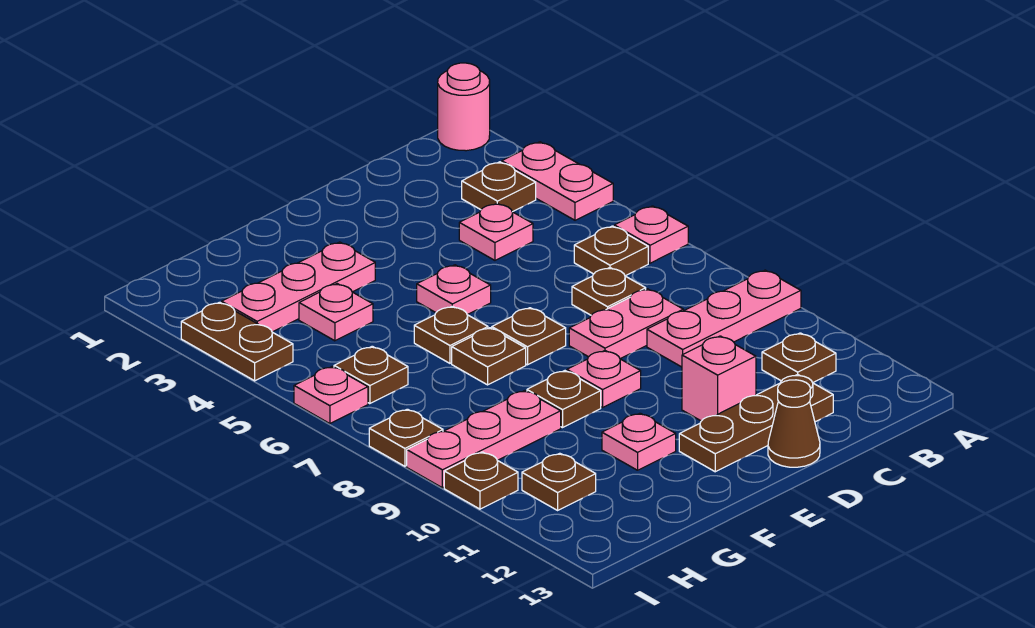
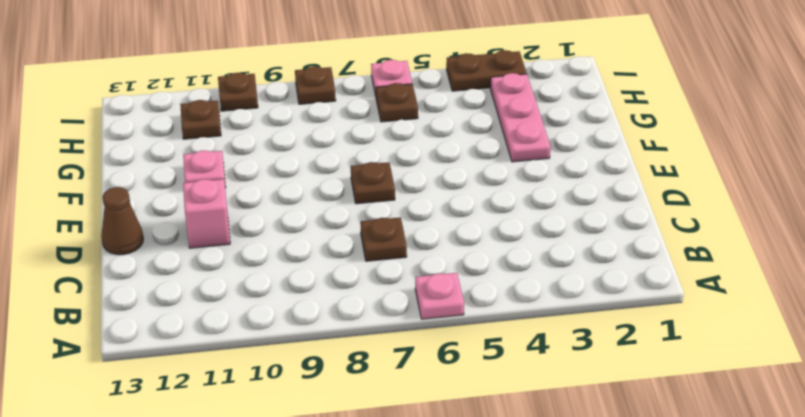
none -> pink 1x1 round brick [438,63,490,151]
none -> pink 1x2 plate [502,142,613,220]
none -> pink 1x3 plate [647,270,801,367]

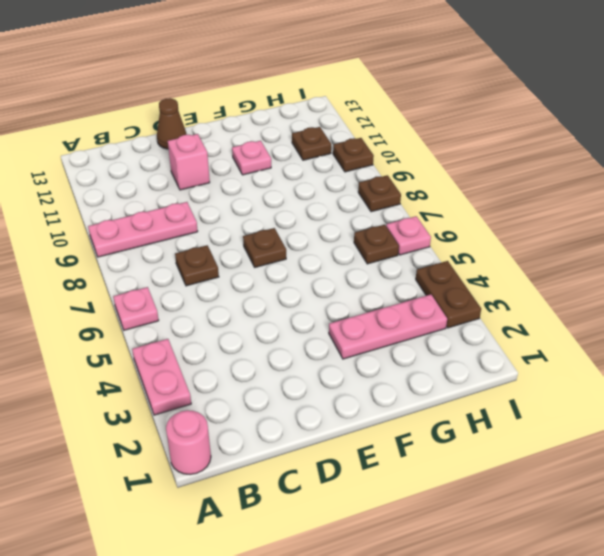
none -> brown 1x1 plate [462,162,536,212]
none -> brown 1x1 plate [574,226,648,276]
none -> brown 1x1 plate [762,333,836,383]

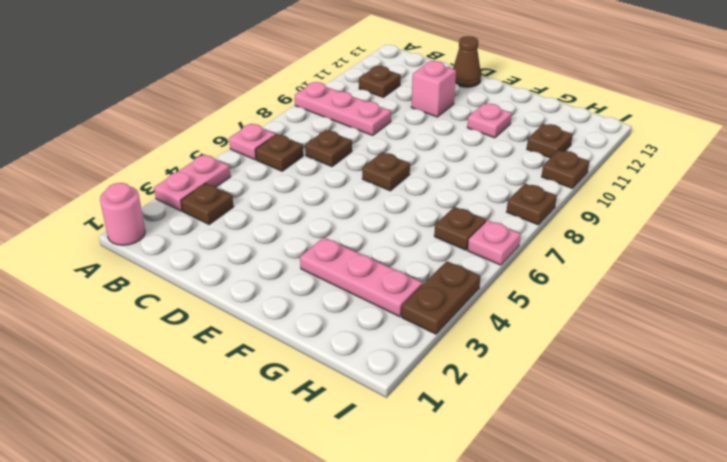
none -> pink 1x1 plate [459,203,533,260]
none -> pink 1x2 plate [569,289,683,359]
none -> brown 1x3 plate [679,374,833,472]

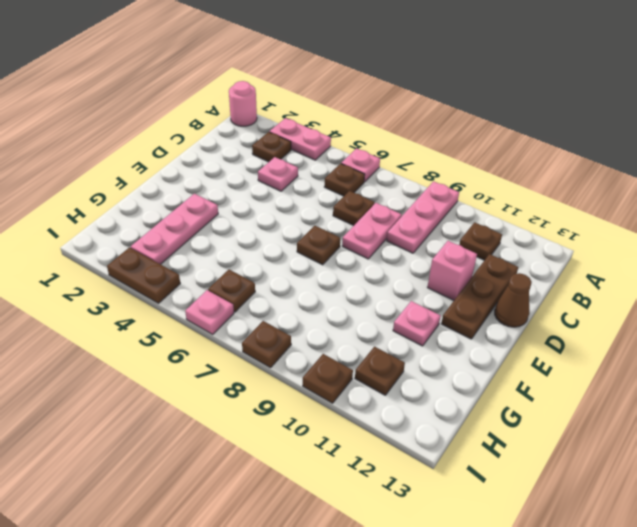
none -> pink 1x1 plate [417,265,491,315]
none -> pink 1x1 plate [567,351,641,407]
none -> brown 1x1 plate [414,306,488,363]

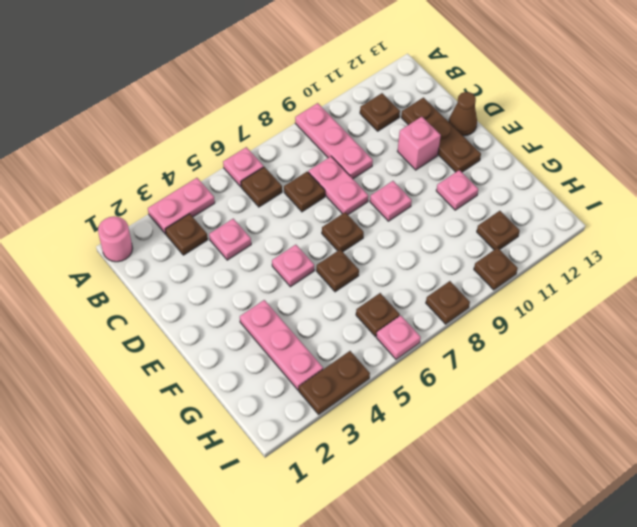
none -> brown 1x1 plate [452,328,526,385]
none -> brown 1x1 plate [527,371,601,428]
none -> pink 1x1 plate [299,284,373,341]

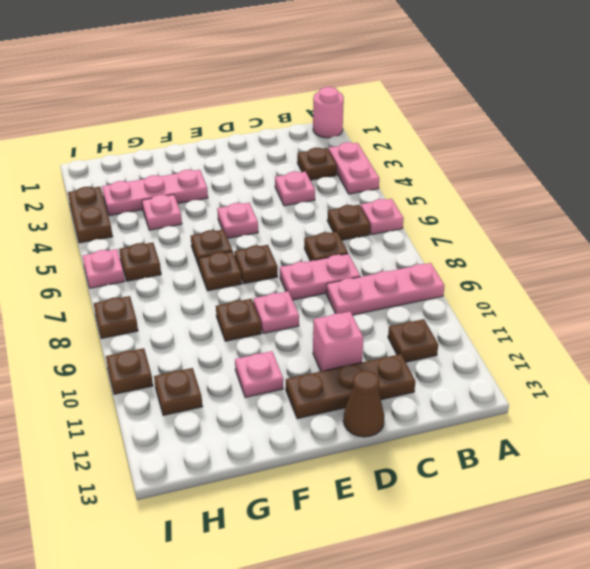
none -> pink 1x3 plate [407,391,561,488]

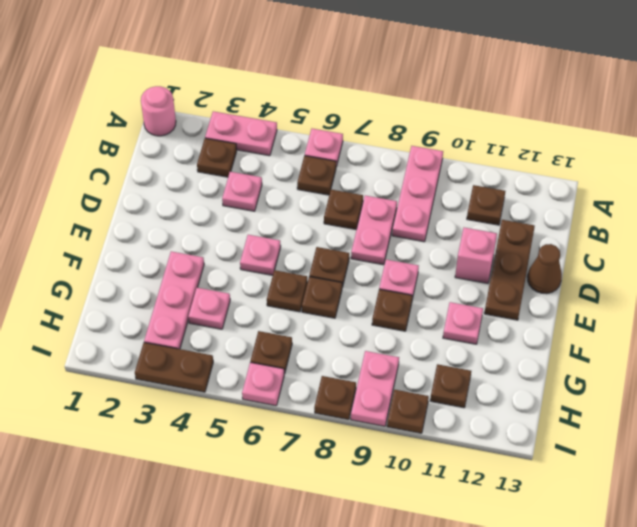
pink 1x2 plate [351,351,399,426] -> pink 1x3 plate [407,391,561,488]

